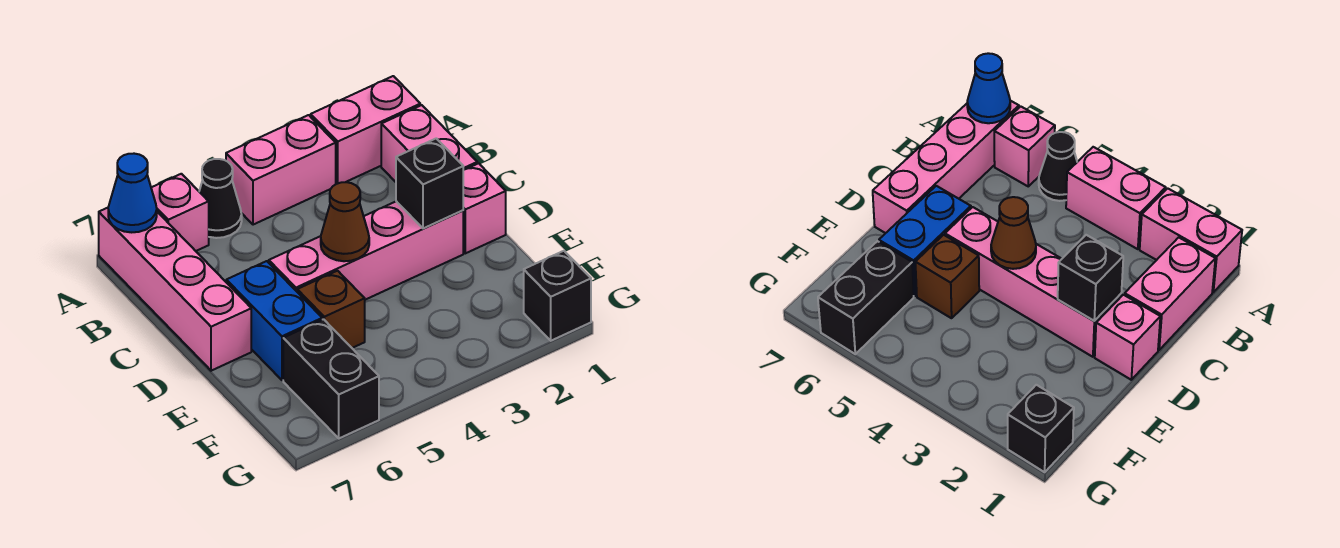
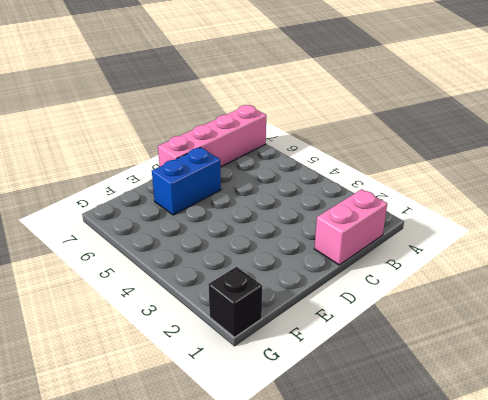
none -> pink 1x2 brick [311,76,420,184]
none -> pink 1x2 brick [226,115,336,225]
none -> black 1x1 cone [199,159,242,238]

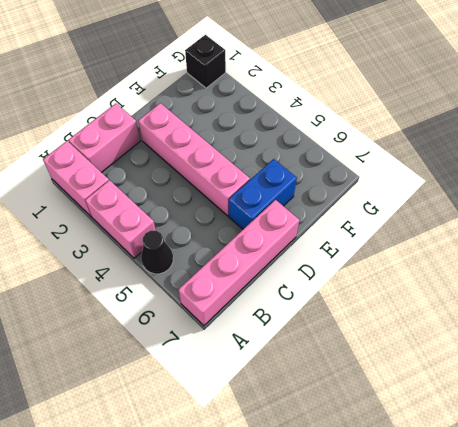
none -> pink 1x1 brick [151,174,209,251]
none -> pink 1x1 brick [463,163,506,253]
none -> brown 1x1 brick [297,271,365,348]

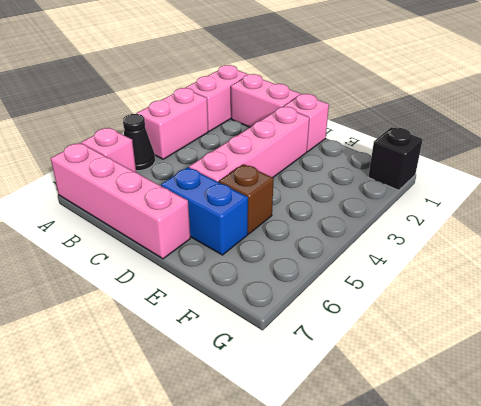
none -> black 1x2 brick [283,319,379,438]
none -> blue 1x1 cone [108,154,157,232]
none -> black 1x1 brick [396,138,463,228]

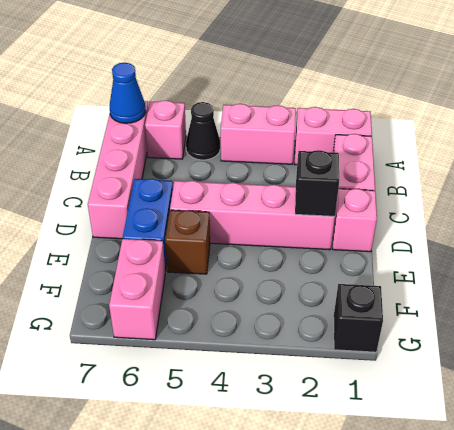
pink 1x2 brick [109,239,165,340] -> black 1x2 brick [283,319,379,438]
none -> brown 1x1 cone [321,182,369,261]

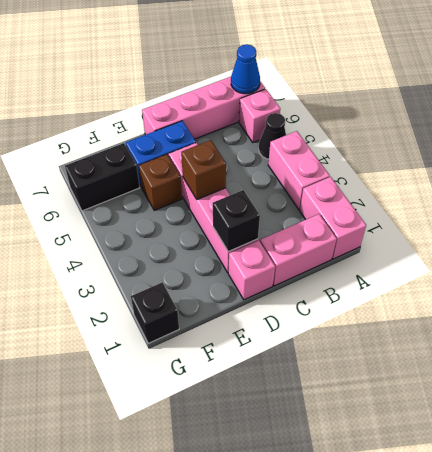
brown 1x1 brick [181,140,226,199] -> brown 1x1 cone [321,182,369,261]

